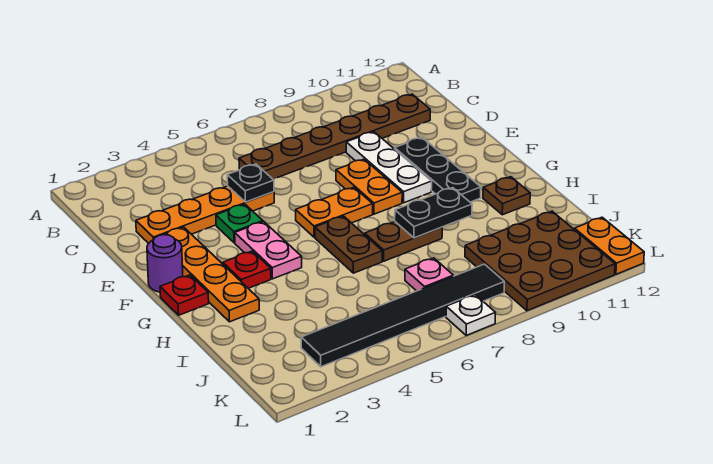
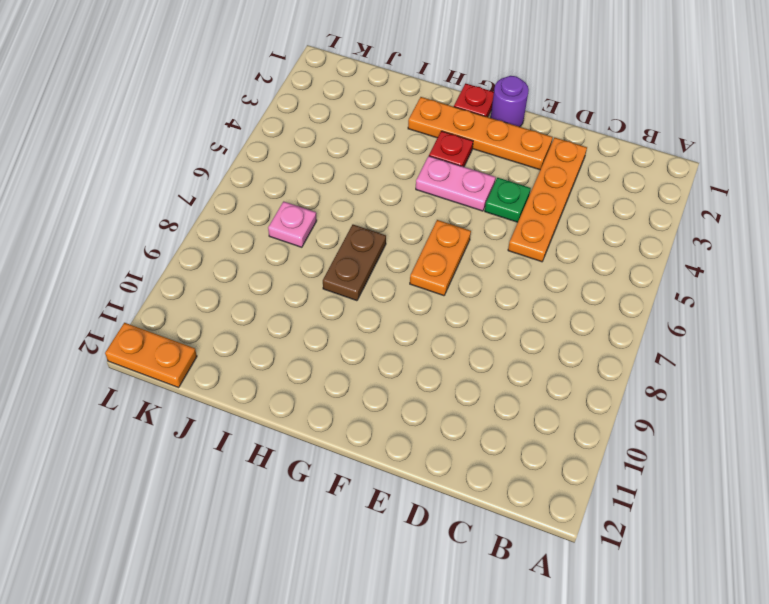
none -> brown 1x6 plate [239,94,430,179]
none -> white 1x3 plate [346,132,432,203]
none -> orange 1x2 plate [336,159,402,214]

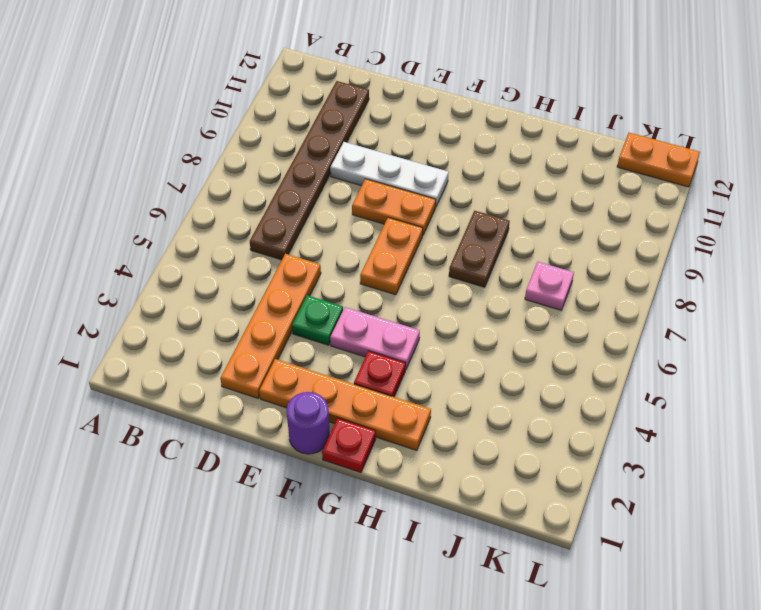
none -> black 1x3 plate [395,137,481,202]
none -> brown 1x2 plate [315,216,382,273]
none -> brown 1x1 plate [483,177,530,215]

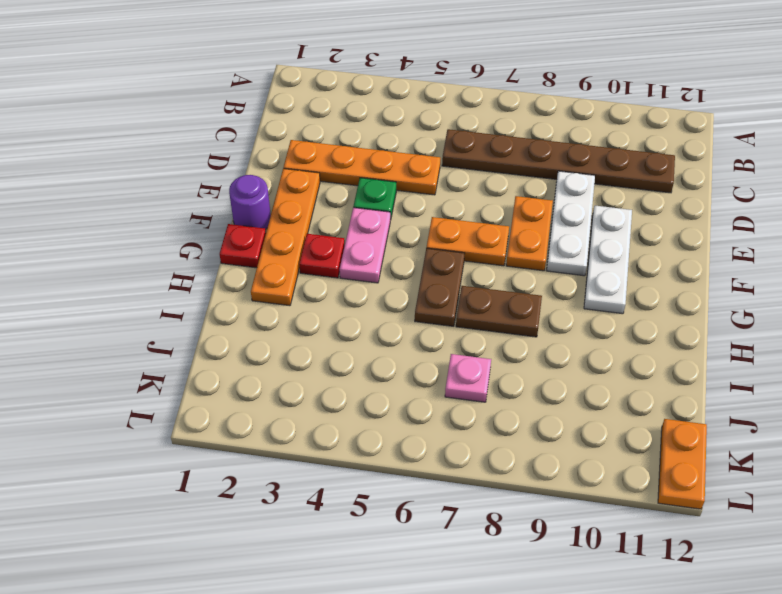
white 1x3 plate [584,206,632,314] -> black 1x3 plate [395,137,481,202]
none -> brown 1x1 plate [483,177,530,215]
none -> brown 3x3 plate [465,211,615,311]
none -> black 1x6 tile [301,264,504,367]

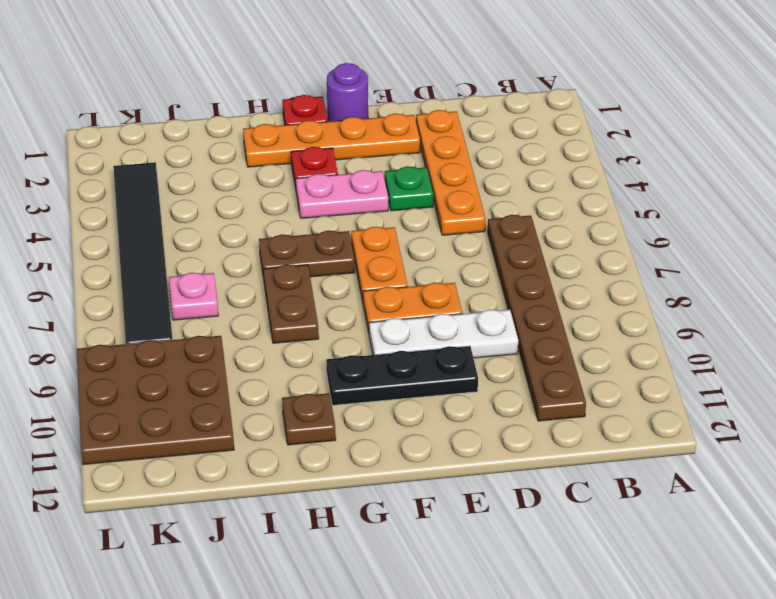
none -> orange 1x2 plate [575,217,644,274]
none -> white 1x1 plate [446,295,495,336]
none -> black 1x1 plate [227,164,274,202]

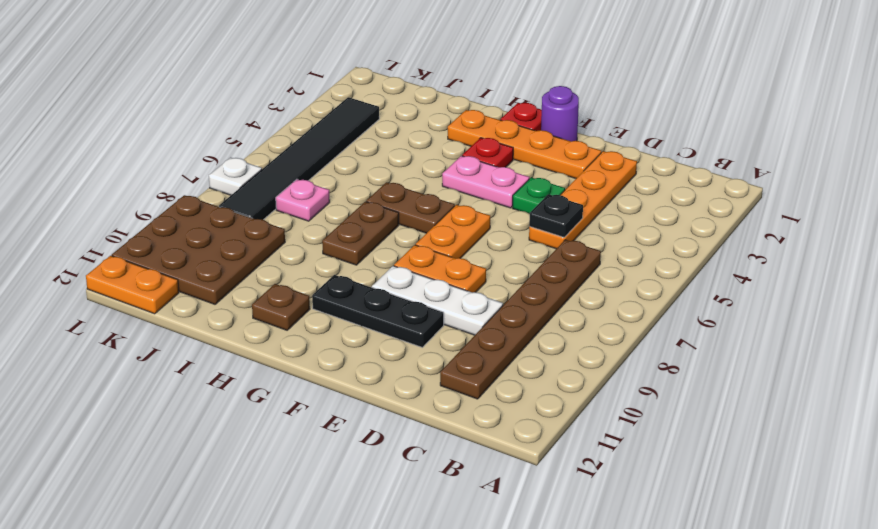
none -> black 1x2 plate [395,188,472,238]

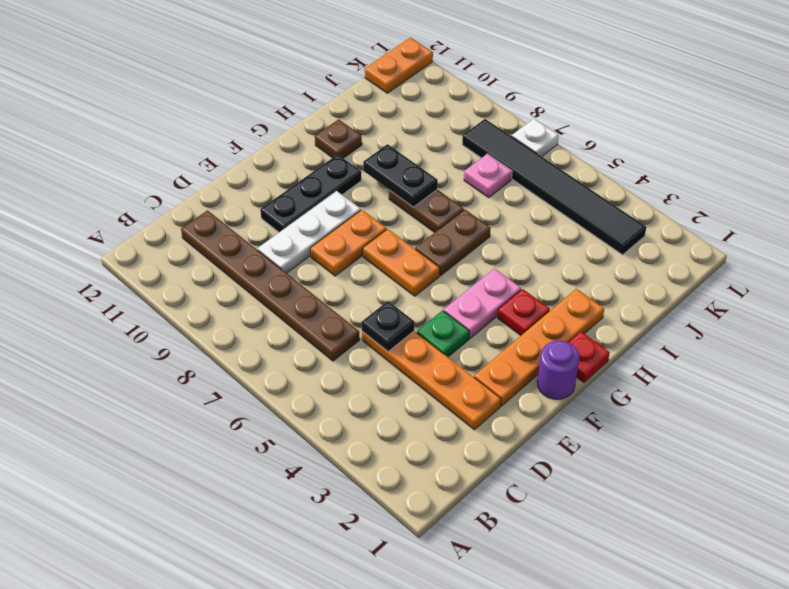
none -> brown 3x3 plate [465,211,615,311]

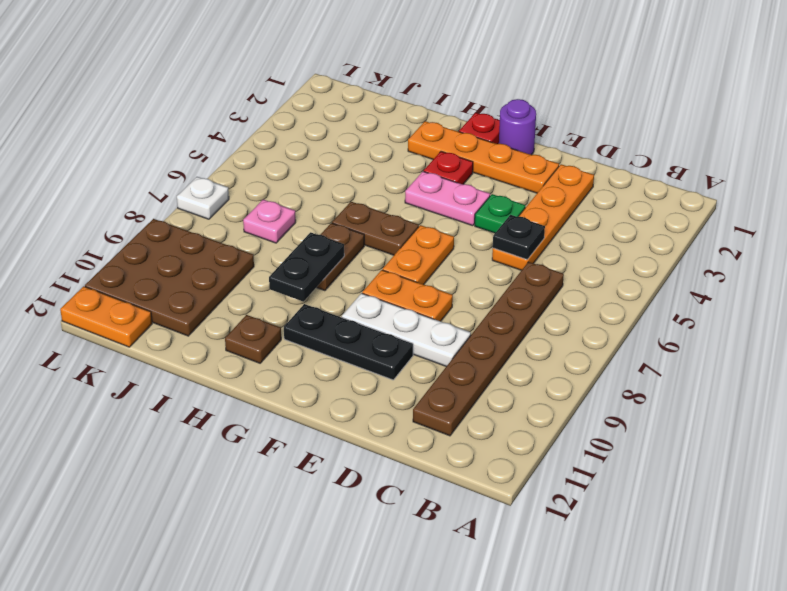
none -> black 1x6 tile [301,264,504,367]

